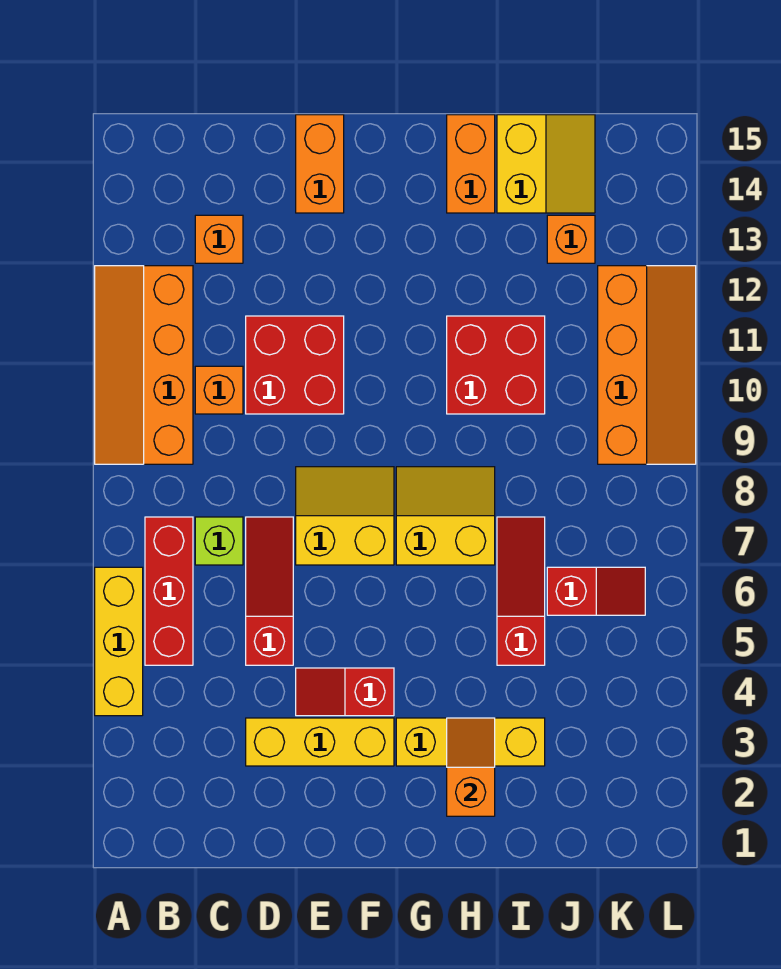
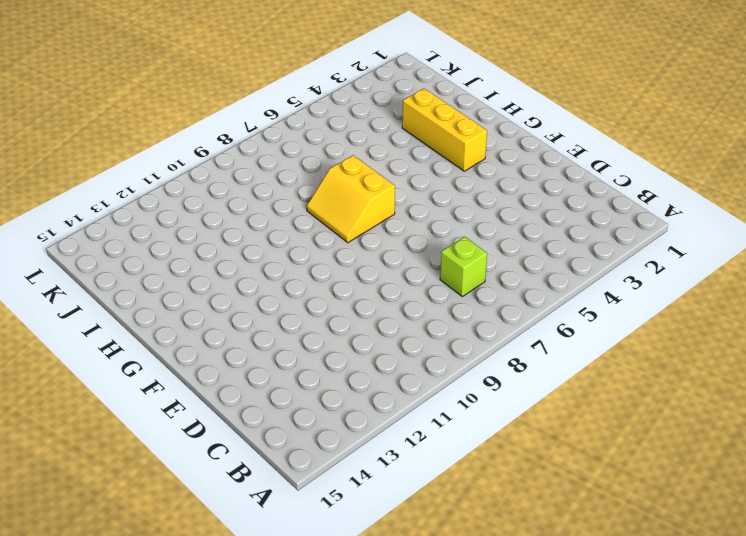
none -> yellow 1x3 brick [95,567,143,716]
none -> orange 2x4 slope [95,266,193,464]
none -> red 1x3 brick [145,517,193,665]

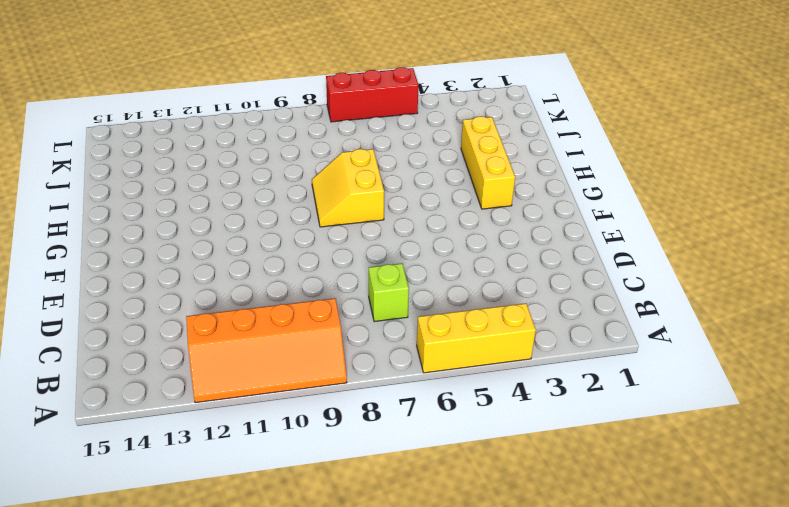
red 1x3 brick [326,67,419,122] -> red 1x3 brick moved to [145,517,193,665]
none -> orange 1x1 brick [195,366,243,414]
none -> orange 1x1 brick [195,215,243,263]
none -> yellow 1x3 brick [246,718,394,766]

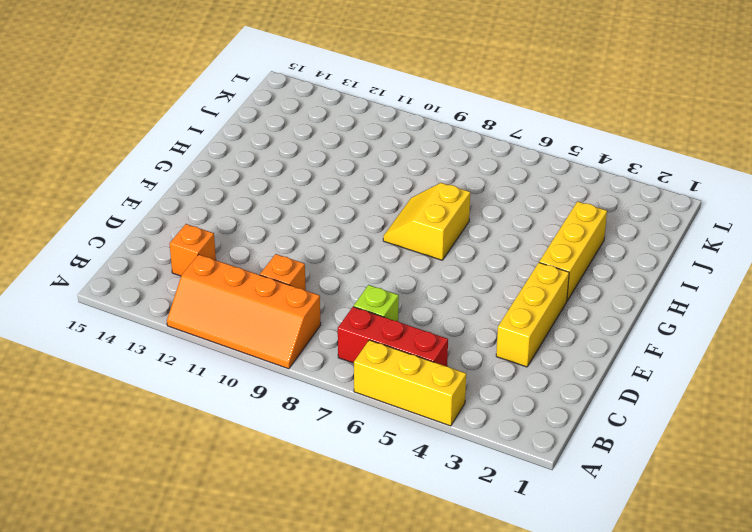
none -> red 1x3 slope [246,517,293,665]
none -> red 2x2 brick [246,316,344,414]
none -> red 1x2 slope [296,668,394,716]

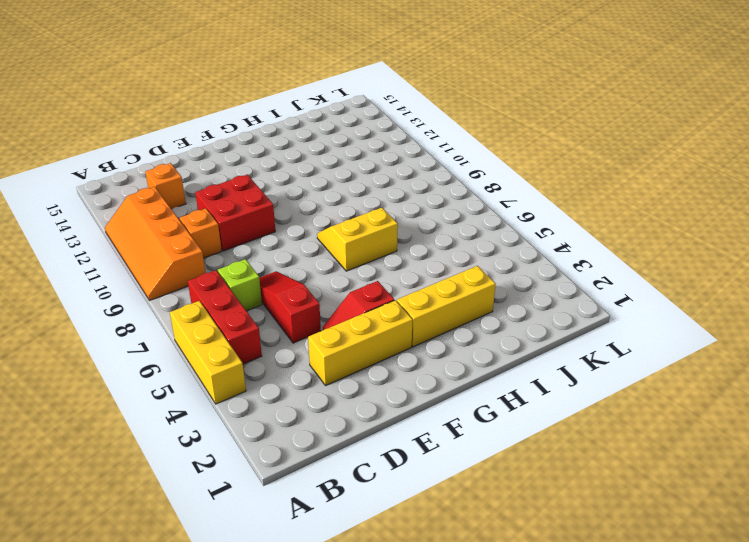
none -> yellow 2x2 slope [296,467,394,565]
none -> orange 1x2 brick [296,115,344,213]
none -> red 2x2 brick [447,316,545,414]

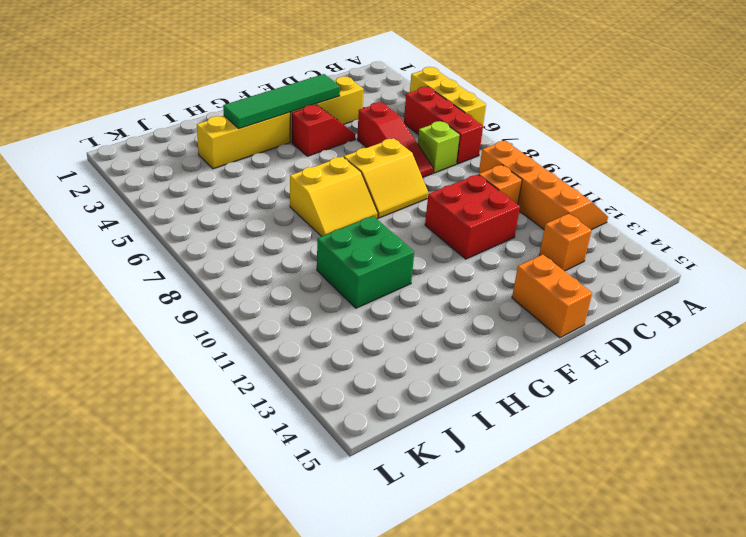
green 1x4 tile [223,74,340,129] -> orange 1x2 slope [447,718,495,816]
green 2x2 brick [317,216,414,308] -> red 2x2 brick [447,316,545,414]
none -> orange 1x2 brick [447,115,495,213]
none -> red 1x3 slope [497,517,545,665]
none -> yellow 2x2 slope [497,115,595,213]

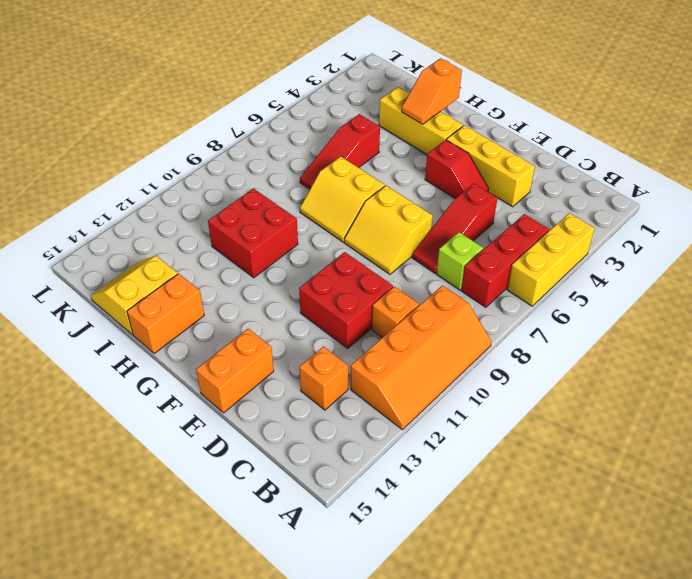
none -> red 1x2 slope [547,567,645,615]
none -> orange 1x1 brick [547,215,595,263]
none -> orange 2x4 slope [598,266,696,464]

